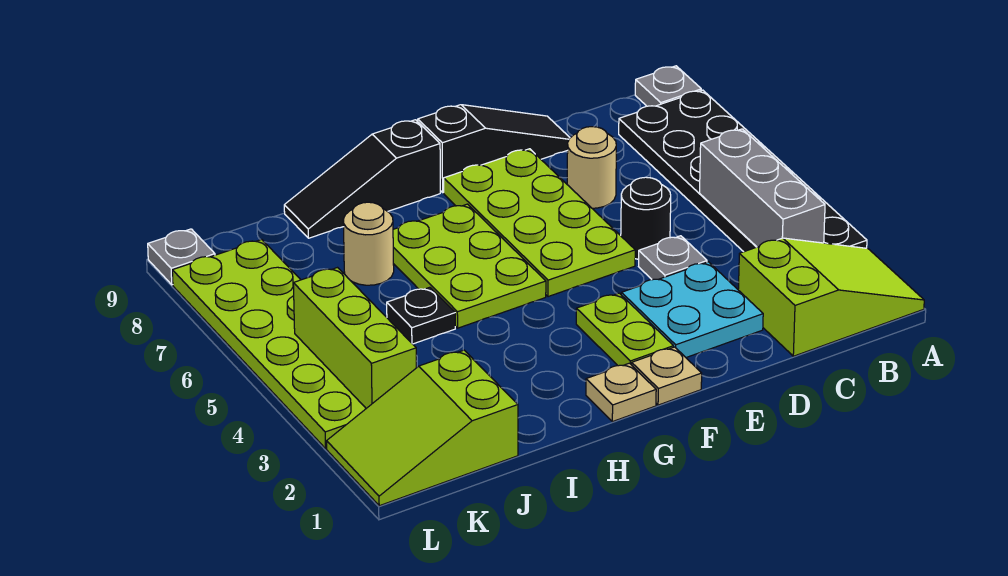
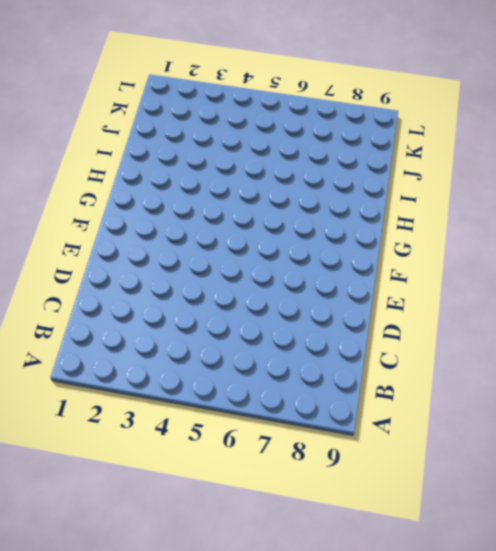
none -> lime 2x3 slope [738,238,924,356]
none -> black 2x6 plate [619,90,867,252]
none -> grey 1x1 plate [635,66,701,106]

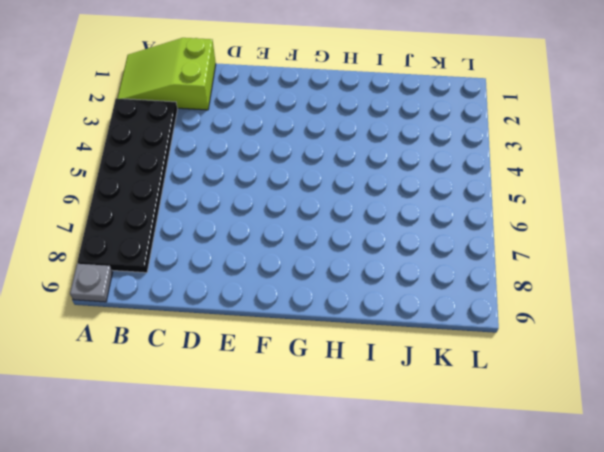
none -> cyan 2x2 plate [621,262,763,357]
none -> grey 1x1 plate [639,236,707,280]
none -> black 1x1 round brick [621,177,671,259]

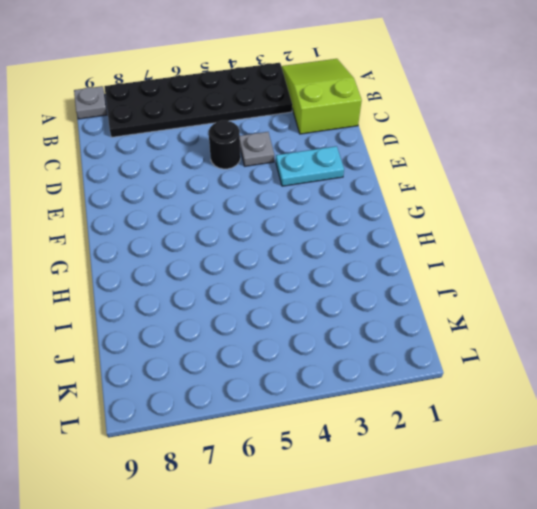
cyan 1x2 plate [276,146,344,186] -> cyan 2x2 plate [621,262,763,357]
none -> tan 1x1 round brick [567,127,616,208]
none -> black 1x3 slope [418,105,570,193]
none -> lime 2x4 plate [444,149,635,297]

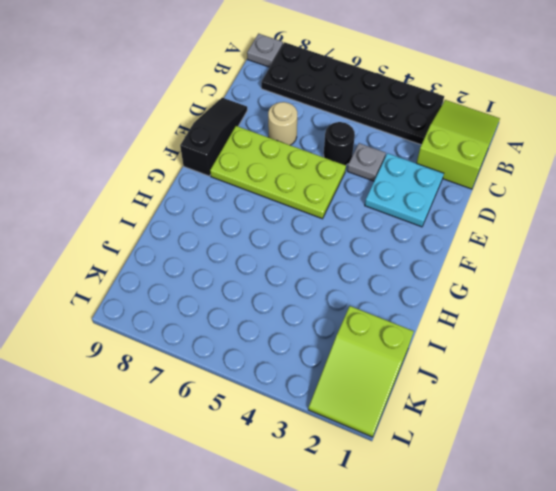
none -> tan 1x1 plate [632,347,702,405]
none -> lime 1x2 plate [576,293,673,366]
none -> tan 1x1 plate [586,363,656,422]

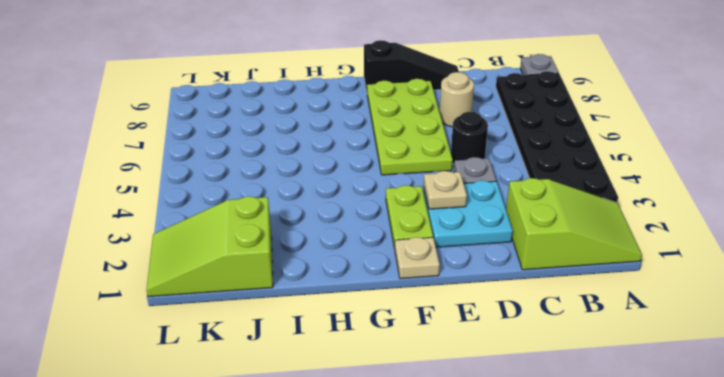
tan 1x1 plate [424,171,467,209] -> tan 1x1 plate moved to [586,363,656,422]
none -> lime 2x3 plate [393,204,546,328]
none -> black 1x3 slope [284,120,440,238]
none -> black 1x1 plate [387,287,455,344]

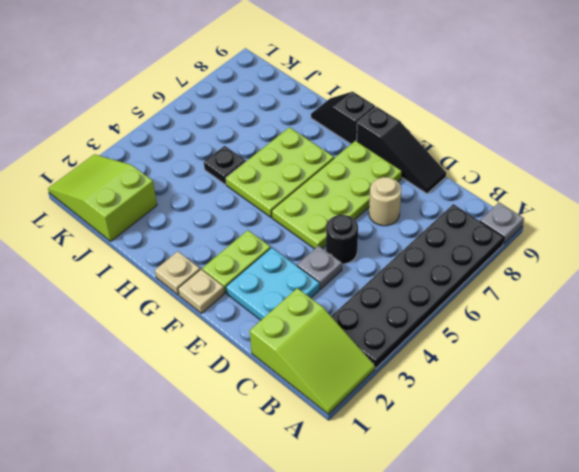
black 1x2 slope [311,92,375,144] -> black 1x3 slope [284,120,440,238]
none -> tan 1x1 round brick [343,202,394,285]
none -> lime 2x6 plate [172,240,366,448]
none -> grey 1x1 plate [148,229,215,285]

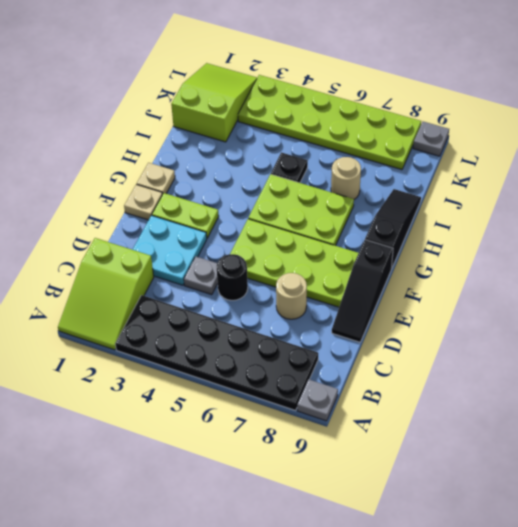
none -> grey 1x3 brick [700,129,825,247]
none -> lime 1x3 brick [293,268,416,408]

